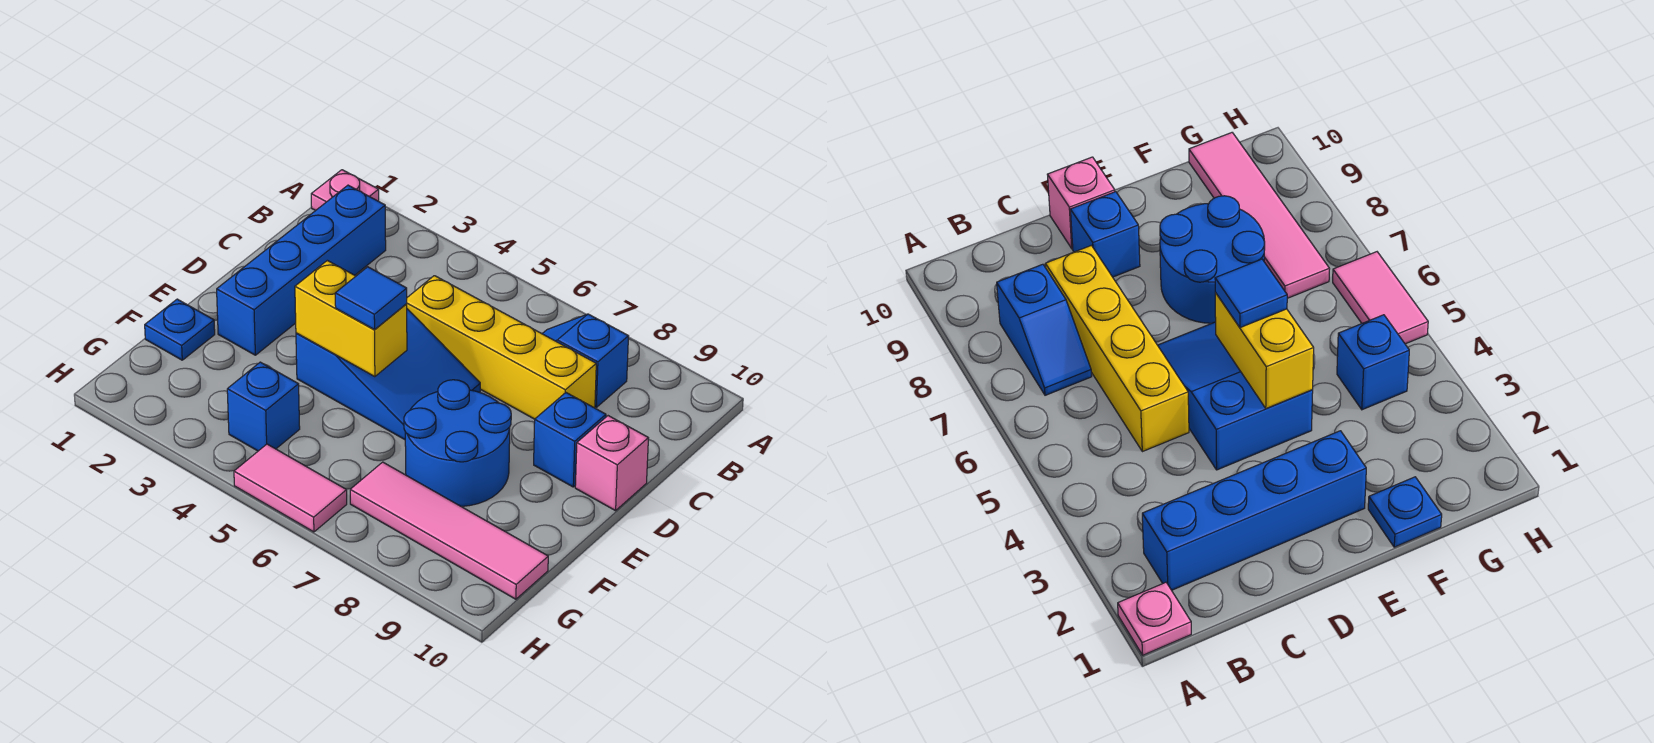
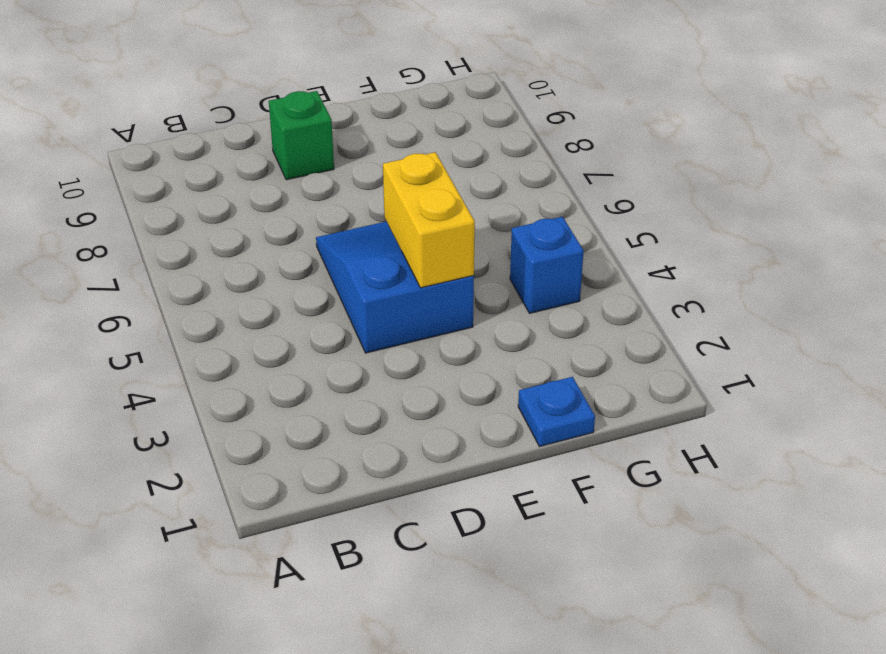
green 1x1 brick [269,91,334,180] -> blue 1x1 brick [534,393,606,487]
none -> pink 1x1 plate [311,170,379,210]
none -> blue 1x4 brick [217,185,386,355]
none -> blue 1x2 slope [542,314,629,407]

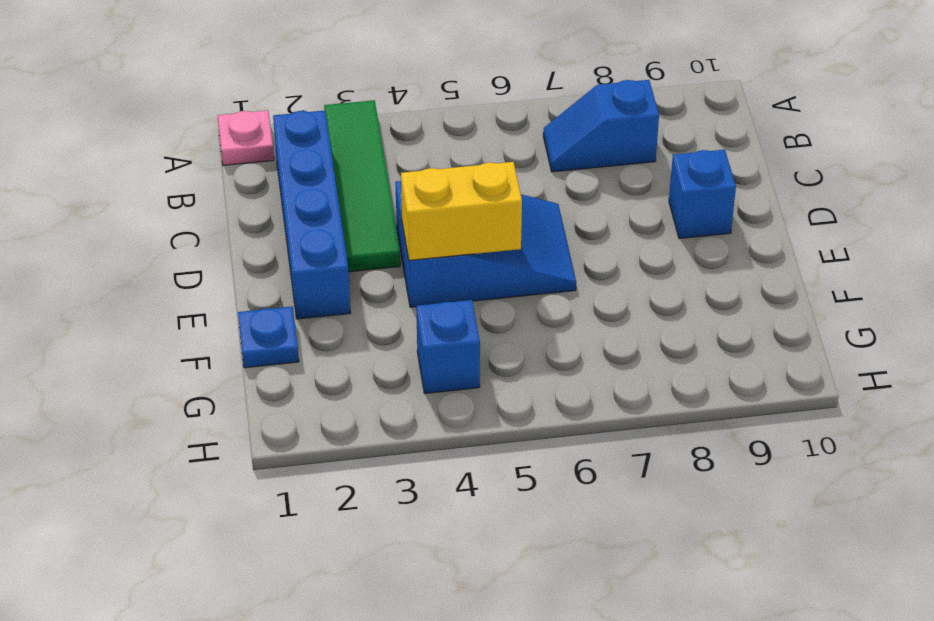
green 1x4 tile [324,100,400,272] -> none
none -> yellow 1x4 brick [407,276,596,419]
none -> pink 1x1 brick [575,416,648,511]
none -> blue 2x2 round brick [404,380,511,506]

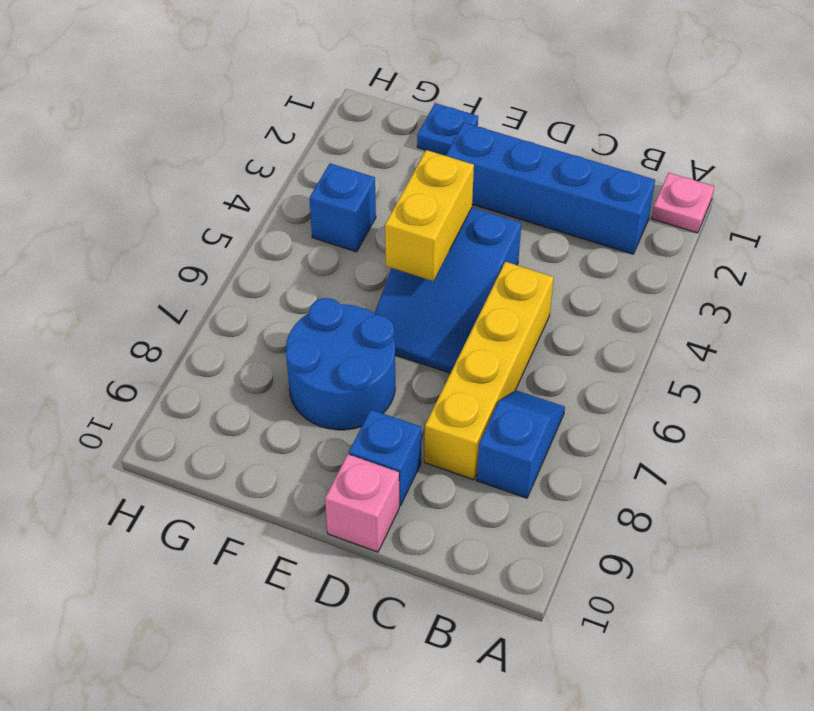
none -> pink 1x4 tile [350,462,548,599]
none -> pink 1x2 tile [234,444,347,532]
none -> blue 1x1 tile [335,267,407,330]

